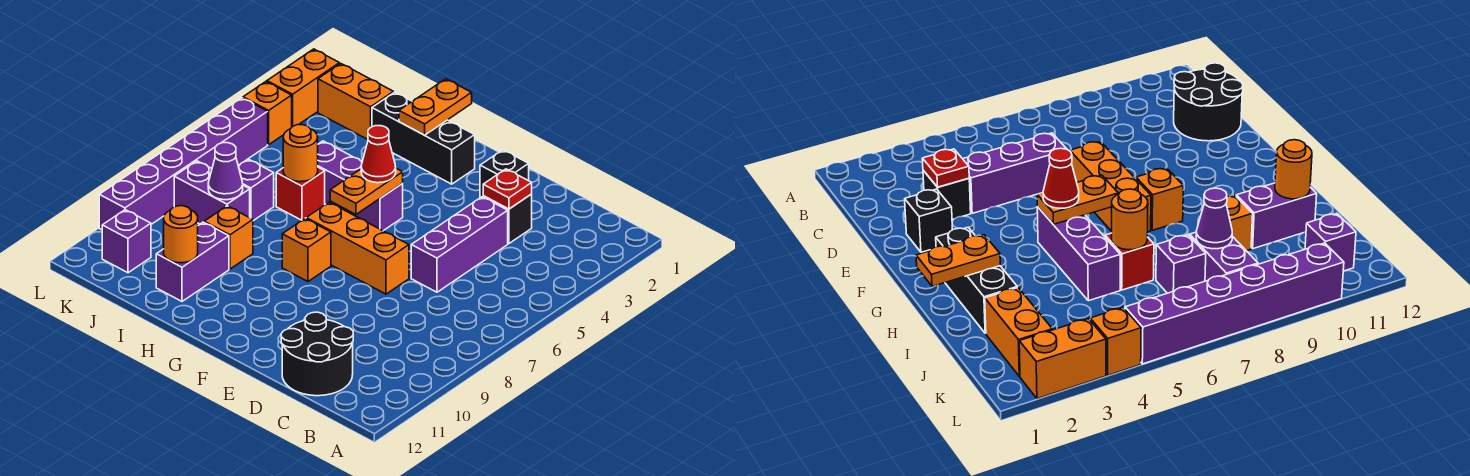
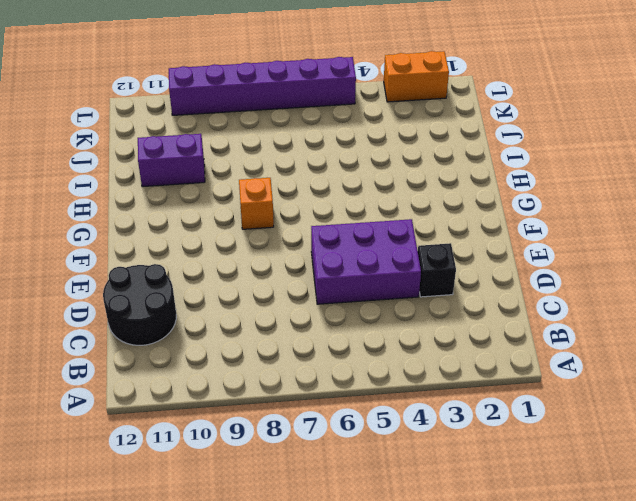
purple 2x3 brick [311,219,421,304] -> purple 1x3 brick [411,197,508,292]
none -> black 1x1 brick [480,150,529,198]
none -> orange 1x3 brick [306,202,409,294]
none -> black 1x3 brick [372,92,475,184]

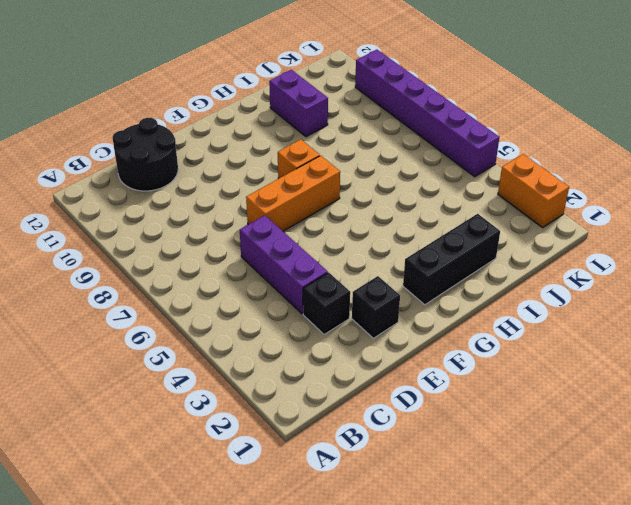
none -> purple 1x3 brick [318,141,403,231]
none -> red 1x1 brick [276,167,325,220]
none -> orange 1x1 brick [204,206,253,269]

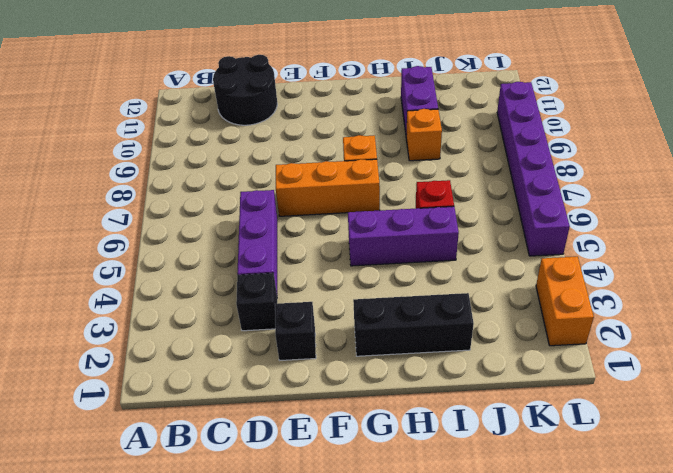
none -> orange 1x2 brick [318,64,394,139]
none -> purple 1x1 brick [238,159,274,221]
none -> purple 1x2 brick [174,161,250,224]

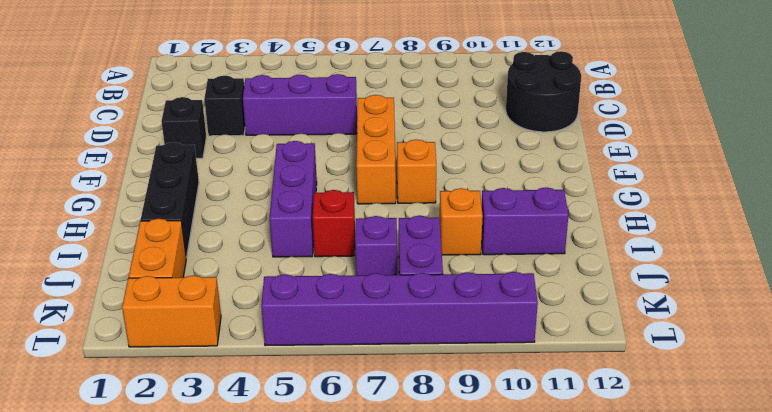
none -> purple 1x1 brick [102,210,151,273]
none -> orange 1x1 brick [243,82,292,145]
none -> red 1x1 plate [483,169,532,209]

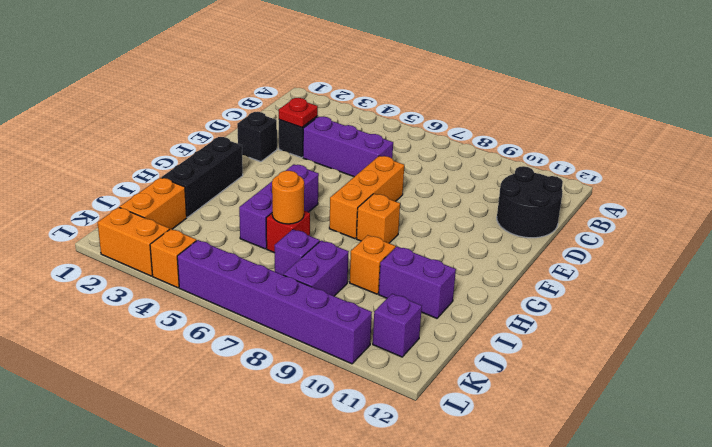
none -> orange 1x2 plate [330,168,403,214]
none -> orange 1x2 plate [399,79,472,135]
none -> orange 1x1 round brick [164,206,198,263]

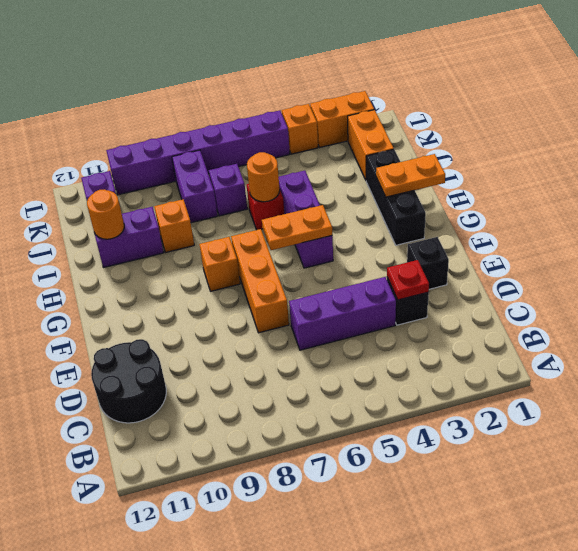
none -> purple 1x1 cone [208,143,243,200]
none -> red 1x1 cone [361,126,396,183]

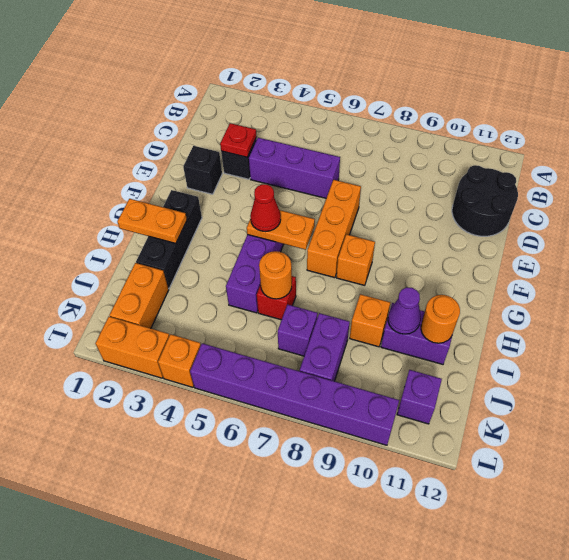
purple 1x1 cone [388,287,421,334] -> purple 1x1 cone moved to [208,143,243,200]

